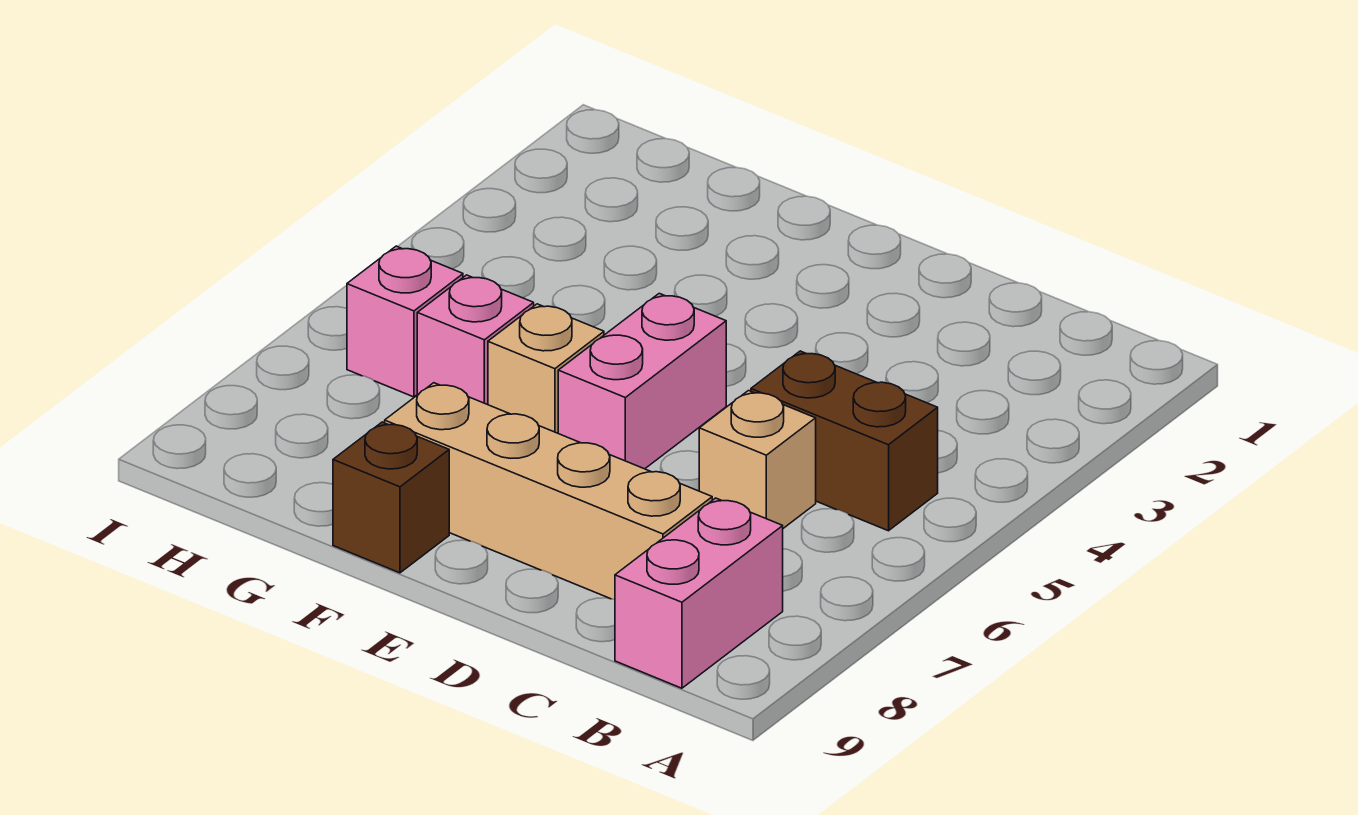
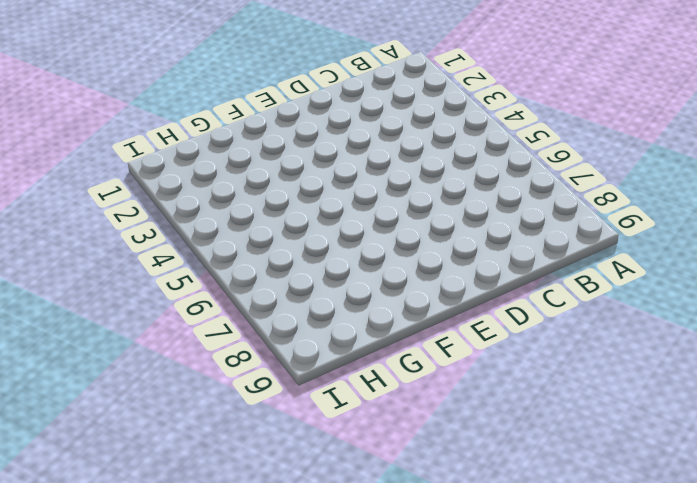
none -> brown 1x2 brick [751,351,938,531]
none -> pink 1x2 brick [615,498,783,688]

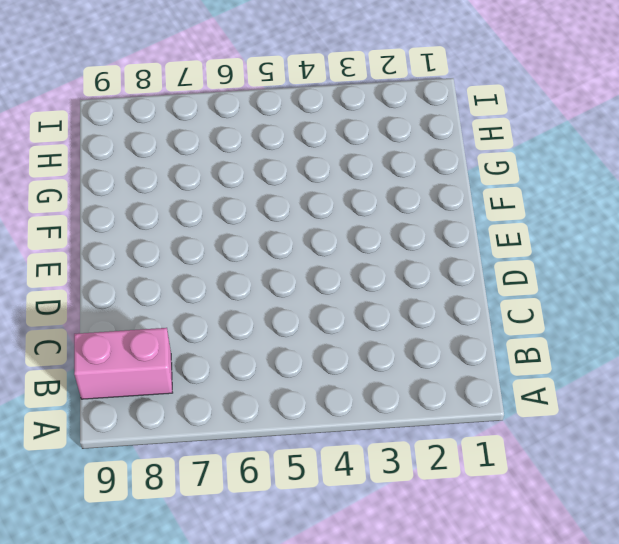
none -> brown 1x2 brick [751,351,938,531]
none -> tan 1x1 brick [699,391,816,528]

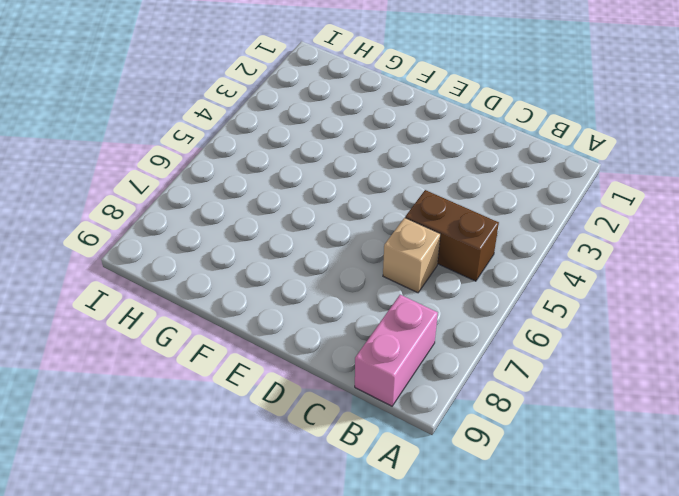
none -> tan 1x4 brick [385,383,712,600]
none -> pink 1x2 brick [558,293,726,469]

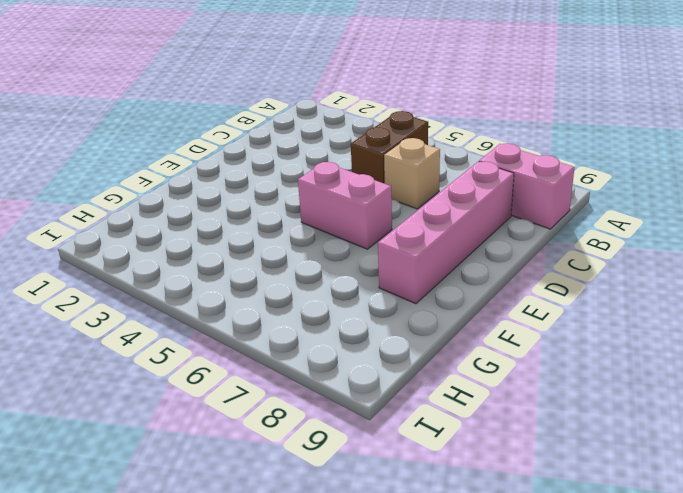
pink 1x4 brick [378,161,514,304] -> tan 1x4 brick [385,383,712,600]
none -> tan 1x1 brick [488,304,604,433]
none -> brown 1x1 brick [333,422,449,573]

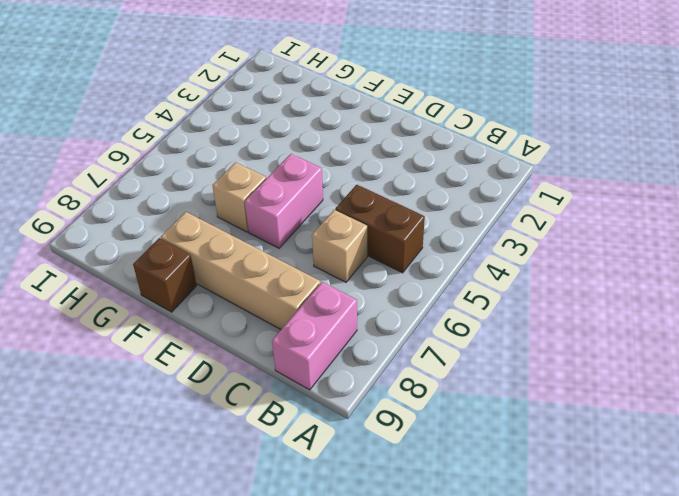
none -> pink 1x1 brick [417,275,534,405]
none -> pink 1x1 brick [347,246,463,397]

